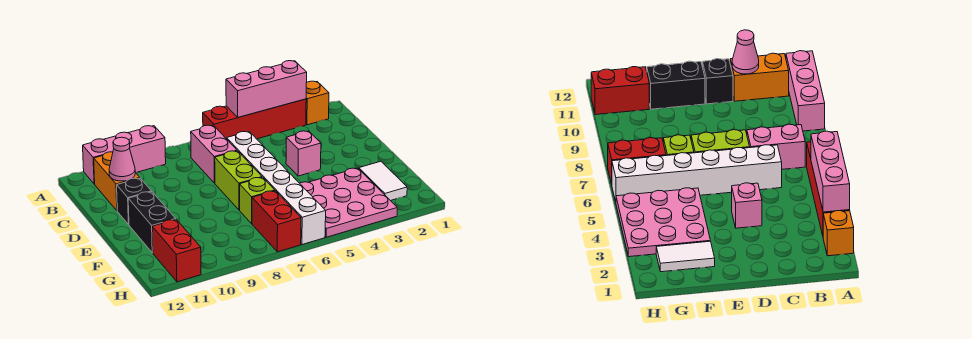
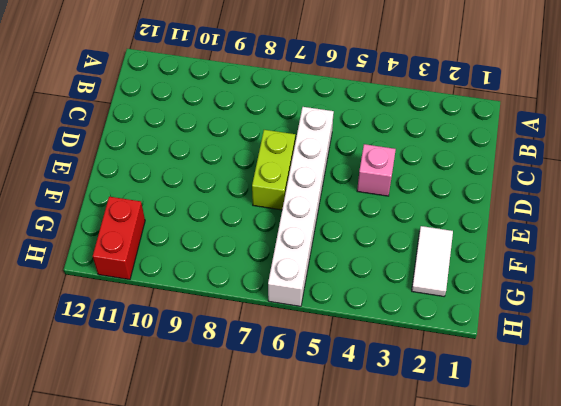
none -> orange 1x1 brick [306,81,329,125]
none -> red 1x4 brick [203,99,306,139]
none -> pink 1x3 brick [83,126,166,184]

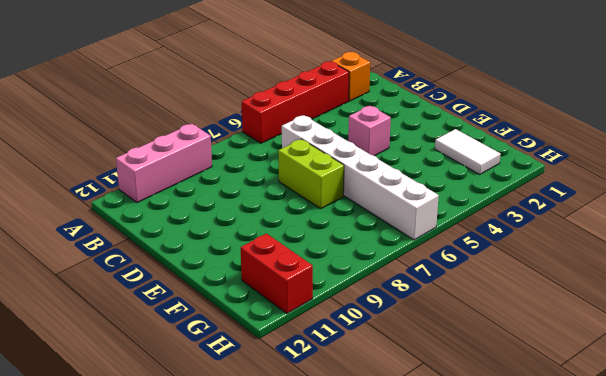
none -> pink 1x2 brick [191,125,237,183]
none -> orange 1x2 brick [94,152,139,211]
none -> black 1x1 brick [117,178,152,224]

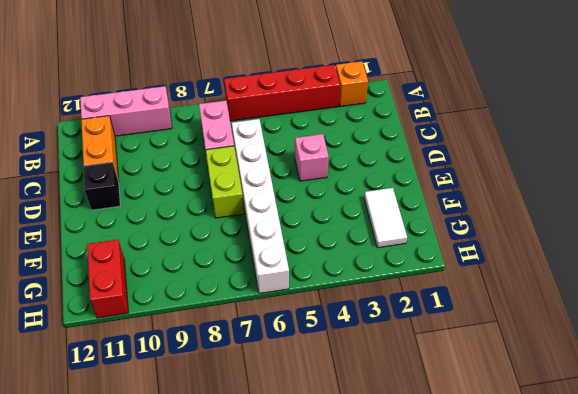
none -> black 1x2 brick [128,192,176,253]
none -> pink 3x3 plate [300,168,397,237]
none -> lime 1x1 brick [240,177,275,224]

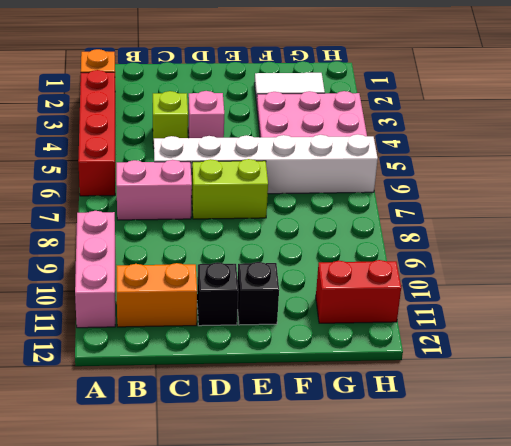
lime 1x1 brick [153,91,188,148] -> lime 1x1 brick moved to [240,177,275,224]
black 1x1 brick [237,262,279,325] -> black 1x2 brick [128,192,176,253]
none -> red 1x2 brick [252,191,301,252]
none -> pink 1x3 brick [226,61,307,117]
none -> pink 1x1 cone [109,137,135,181]

